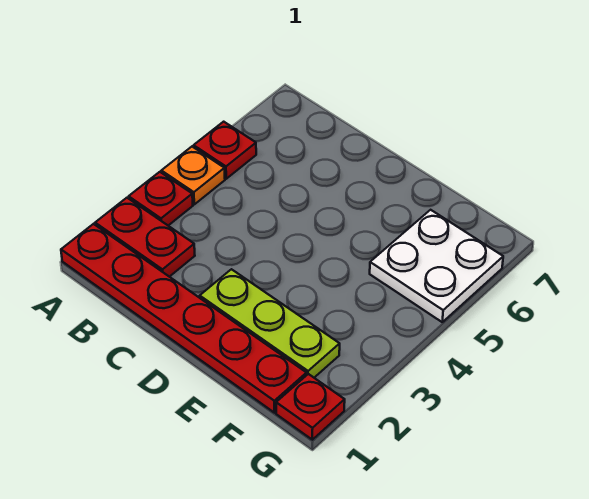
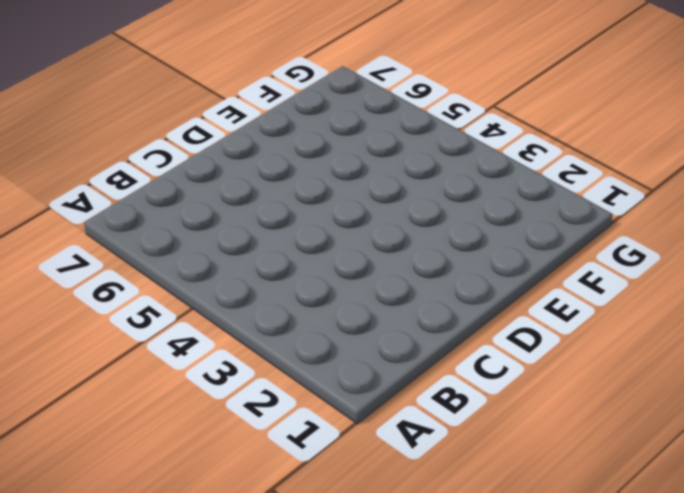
none -> red 1x6 plate [61,224,307,413]
none -> red 1x2 plate [95,198,195,277]

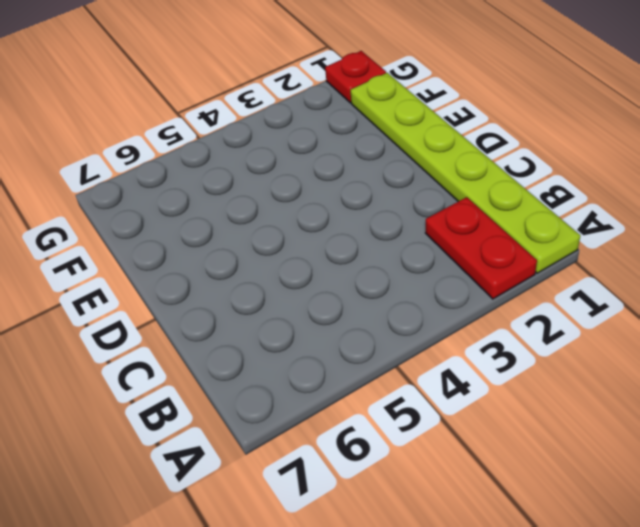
lime 1x6 plate [351,73,580,273] -> red 1x6 plate [61,224,307,413]
none -> red 1x1 plate [129,172,193,226]
none -> orange 1x1 plate [161,147,225,204]

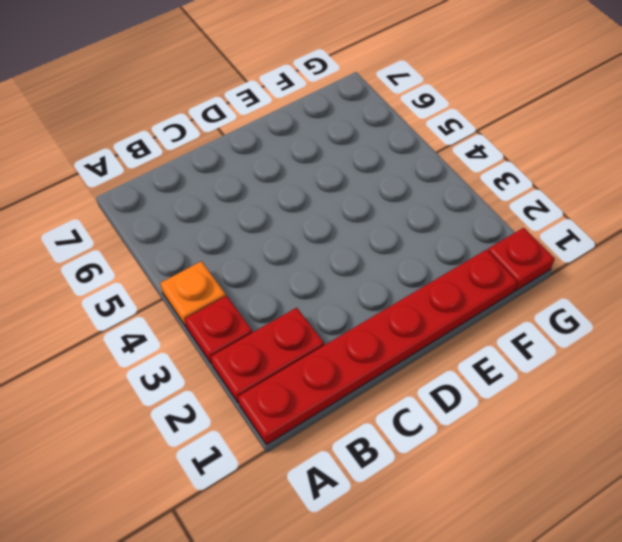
none -> red 1x1 plate [194,122,256,179]
none -> lime 1x3 plate [200,269,340,378]

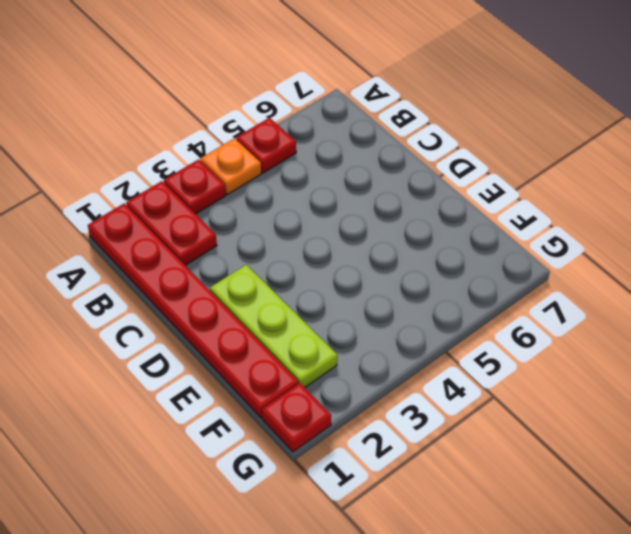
none -> white 2x2 plate [370,210,503,322]

